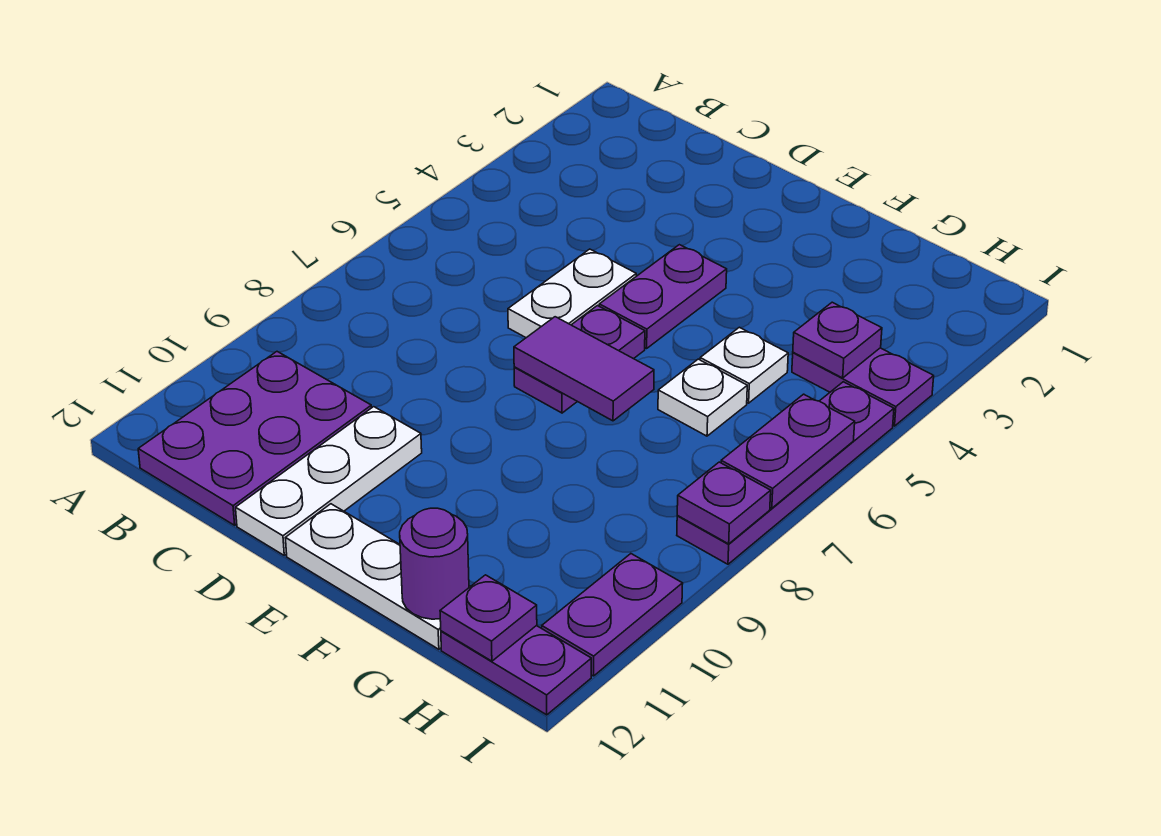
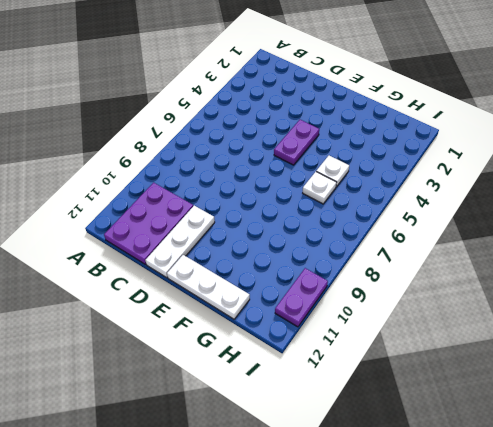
none -> white 1x2 plate [508,249,636,338]
none -> purple 1x2 plate [514,306,645,413]
none -> purple 1x2 plate [792,348,934,426]

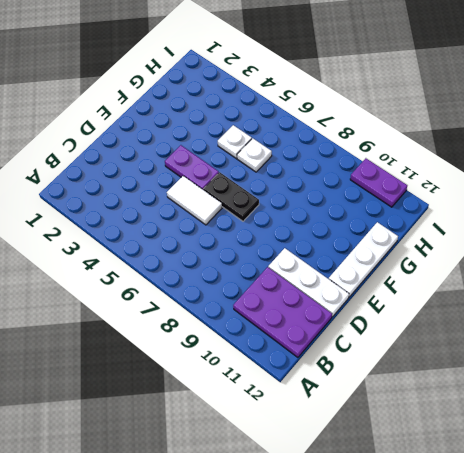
white 1x2 tile [167,176,222,225] -> white 1x2 plate [508,249,636,338]
black 1x2 plate [204,172,259,221] -> purple 1x2 plate [514,306,645,413]
none -> purple 1x2 plate [792,348,934,426]
none -> purple 1x2 plate [441,626,591,715]
none -> purple 1x4 plate [677,382,894,564]

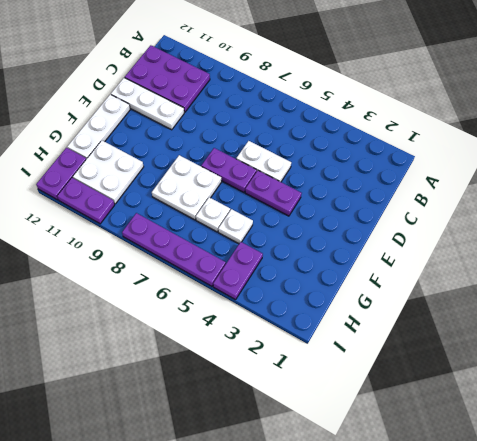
white 2x2 plate [152,155,222,220] -> none
white 2x2 plate [73,141,144,204] -> none
none -> purple 1x2 tile [514,317,654,421]
none -> purple 1x1 round brick [400,508,469,619]
none -> purple 1x1 plate [793,302,882,378]

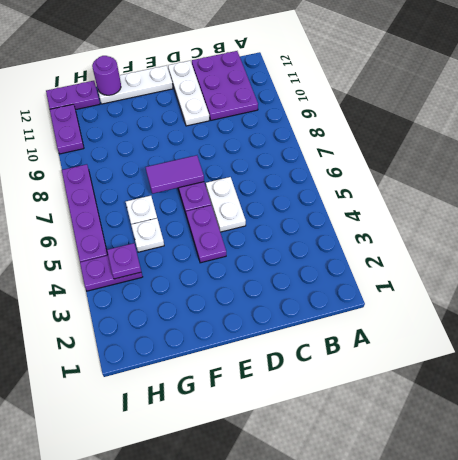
none -> purple 1x1 plate [440,575,537,661]
none -> purple 1x2 plate [721,394,855,508]
none -> purple 1x1 plate [677,462,771,544]

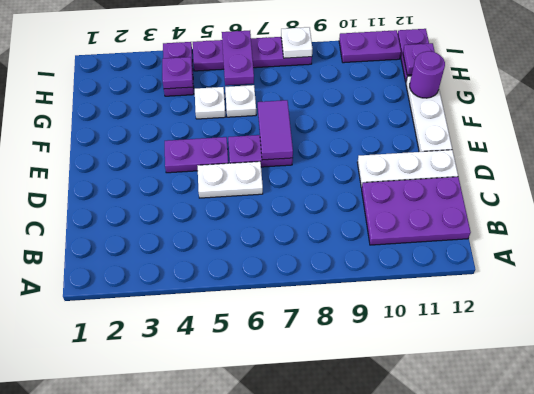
purple 1x2 plate [222,31,254,85] -> purple 1x2 plate turned to [721,394,855,508]
white 1x1 plate [281,27,312,58] -> purple 1x1 plate [677,462,771,544]

